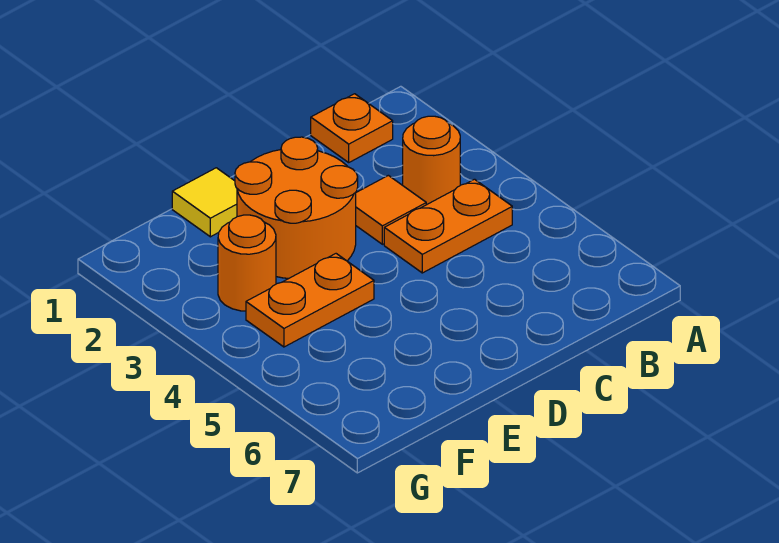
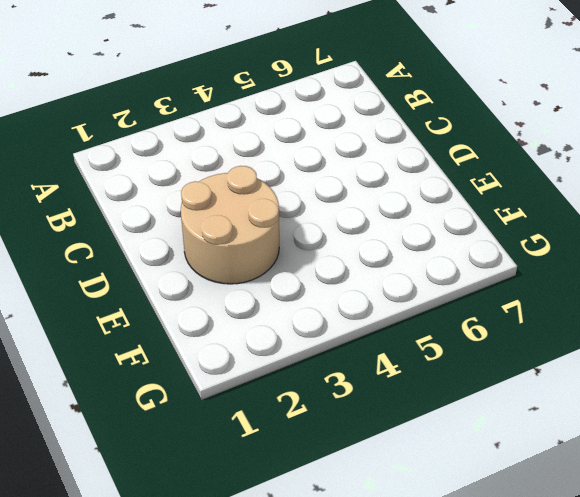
tan 2x2 round brick [181,166,279,284] -> orange 2x2 round brick [235,137,358,278]
none -> orange 1x1 plate [311,94,393,162]
none -> orange 1x1 round brick [403,116,460,205]

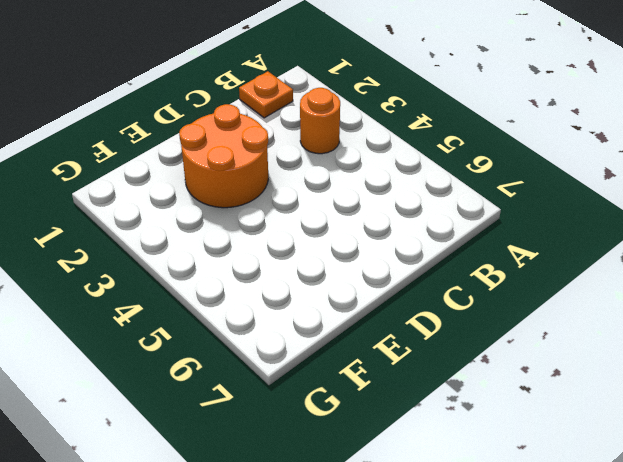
none -> orange 1x2 plate [384,179,512,273]
none -> orange 1x1 tile [356,175,426,244]

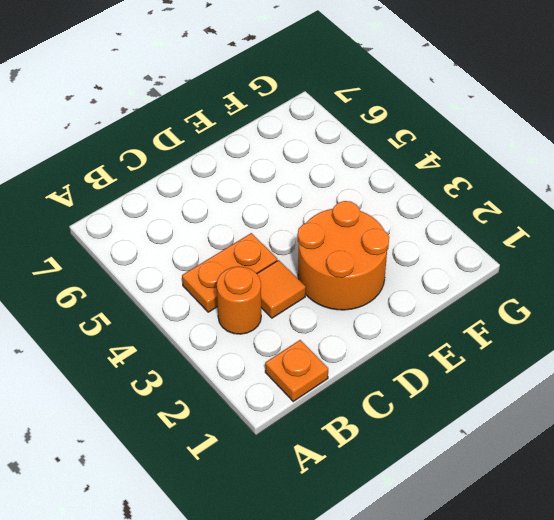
none -> yellow 1x1 tile [172,168,237,237]
none -> orange 1x2 plate [246,254,374,347]

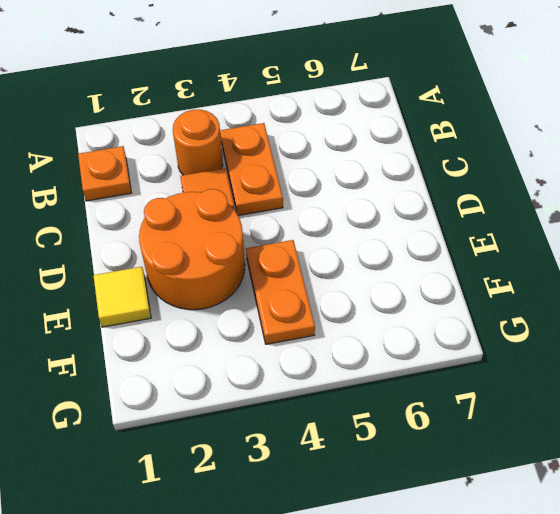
none -> orange 1x1 round brick [218,215,276,311]

